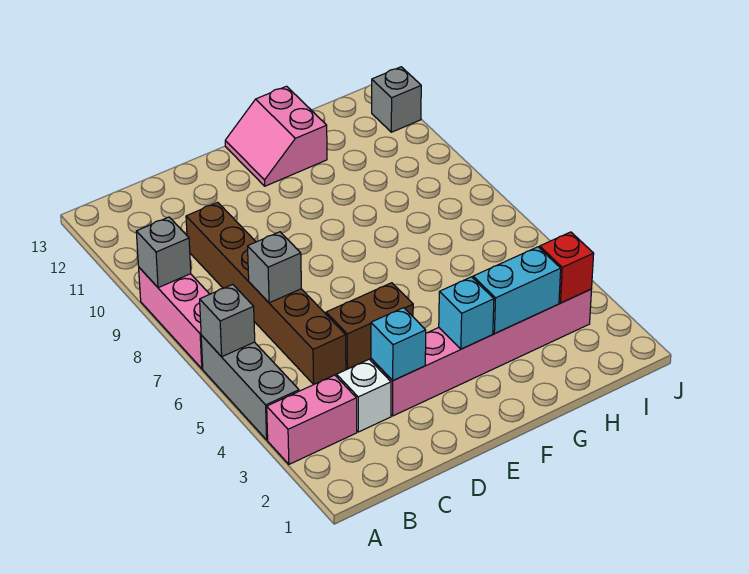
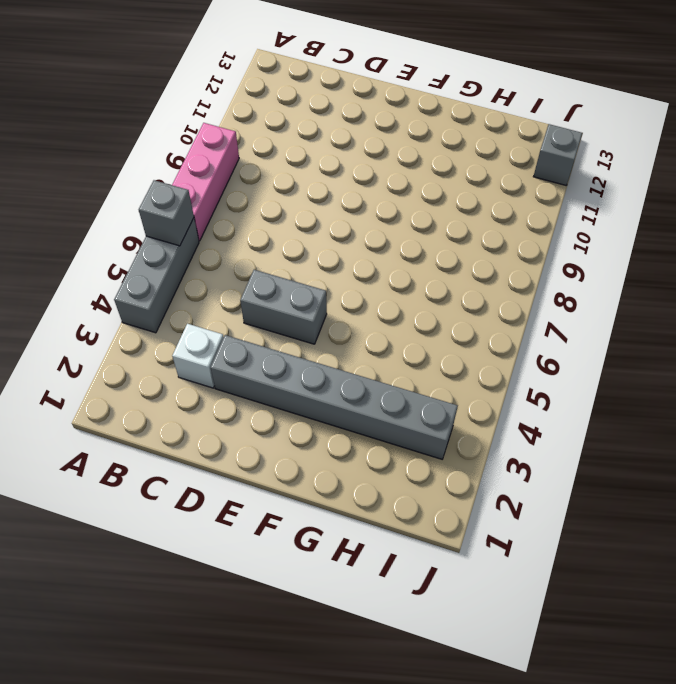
grey 1x6 brick [211,335,458,459] -> pink 1x6 brick [371,289,592,416]
grey 1x2 brick [240,270,327,344] -> brown 1x2 brick [326,283,413,369]
none -> pink 1x2 brick [267,375,357,464]
none -> brown 1x6 brick [186,202,346,384]
none -> pink 2x2 slope [225,86,327,186]

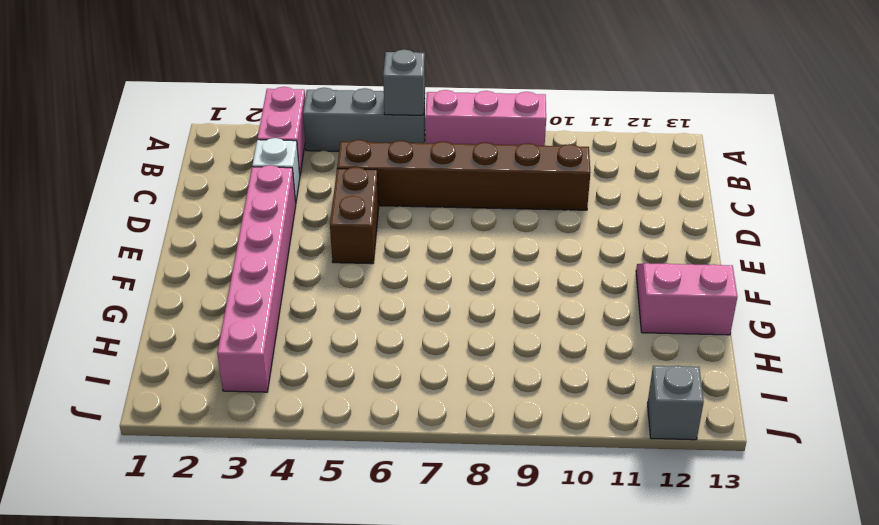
none -> grey 1x1 brick [136,217,191,288]
none -> grey 1x1 brick [248,232,301,303]
none -> cyan 1x1 brick [371,308,426,381]

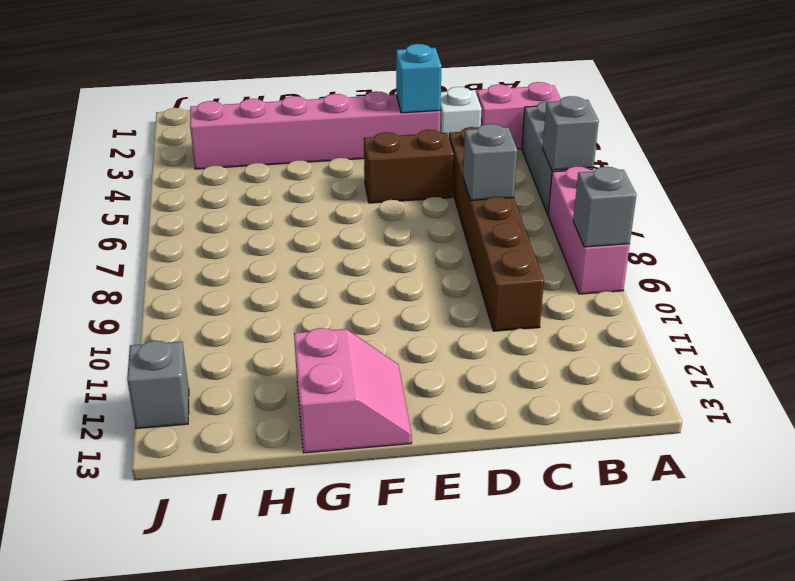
none -> cyan 1x1 brick [439,277,494,349]
none -> cyan 1x2 brick [473,247,561,334]
none -> red 1x1 brick [540,232,594,303]

